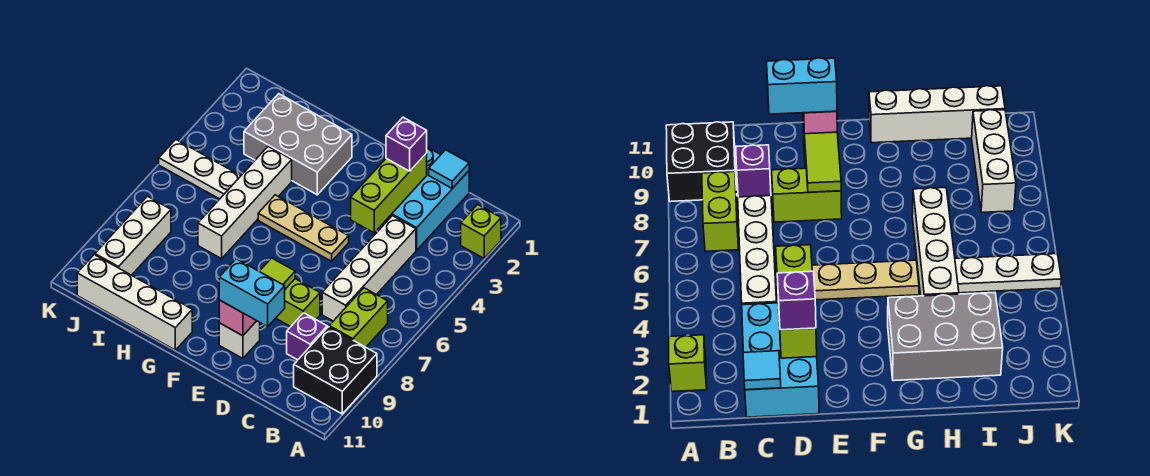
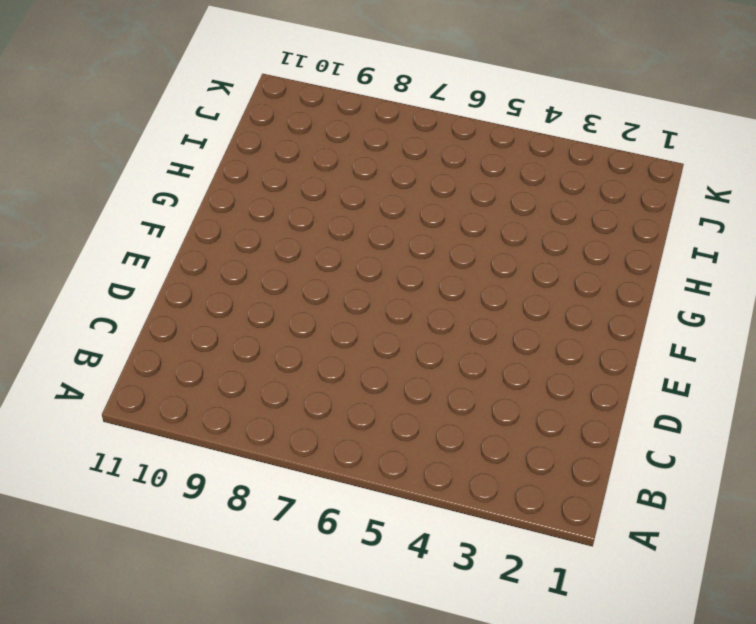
none -> lime 1x1 brick [461,205,501,258]
none -> black 2x2 brick [294,327,377,414]
none -> lime 1x2 brick [329,288,388,347]

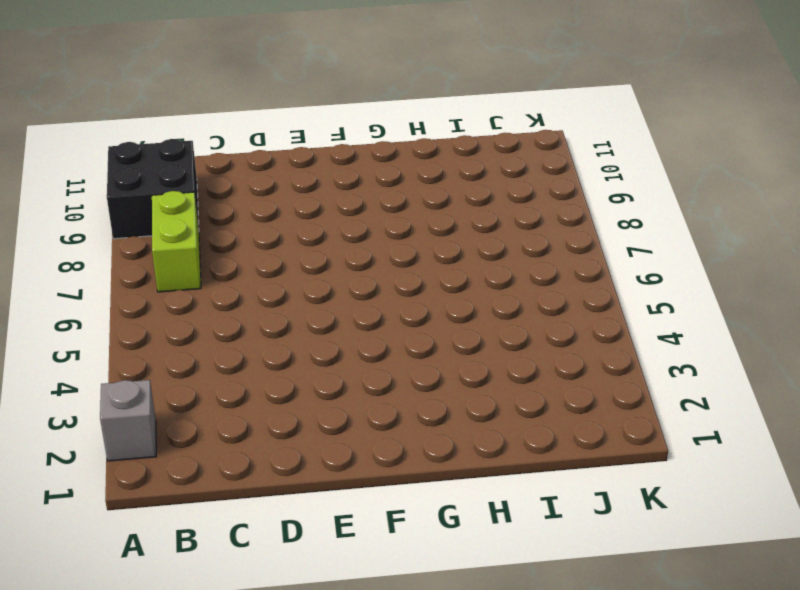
grey 1x1 brick [100,380,156,461] -> lime 1x1 brick [461,205,501,258]
none -> cyan 2x3 brick [378,147,469,250]
none -> white 1x4 brick [322,216,416,321]
none -> purple 1x1 brick [287,313,327,360]

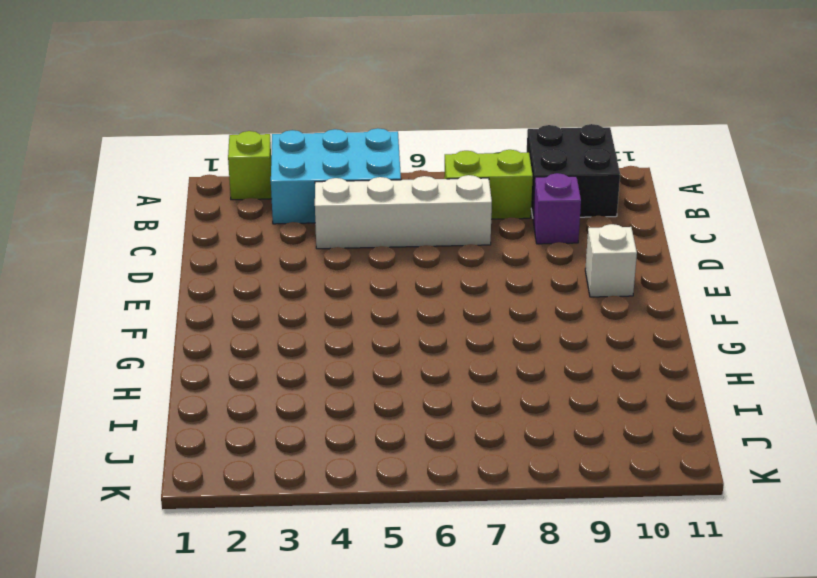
cyan 2x3 brick [271,128,401,224] -> cyan 2x3 brick moved to [378,147,469,250]
none -> lime 1x2 brick [276,279,320,327]
none -> tan 1x3 plate [258,195,349,261]
none -> grey 2x3 brick [244,94,352,195]

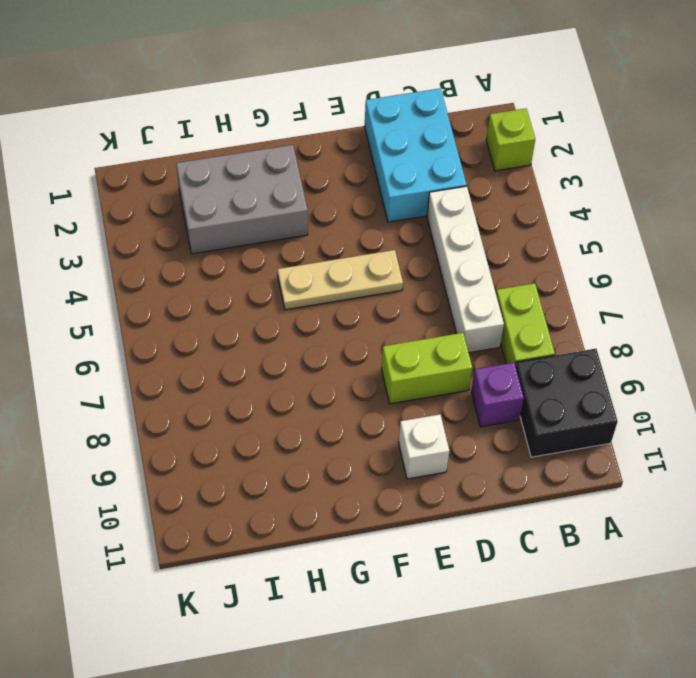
none -> white 1x4 brick [77,255,192,350]
none -> white 1x4 brick [198,146,292,259]
none -> white 1x3 plate [159,140,241,199]

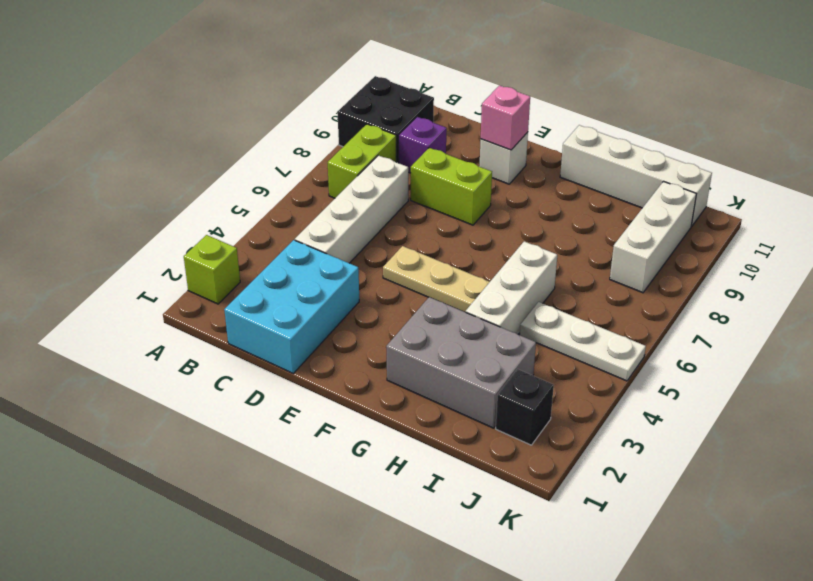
white 1x3 brick [466,241,557,334] -> white 1x4 brick [198,146,292,259]
black 1x1 brick [496,369,554,445] -> none
none -> cyan 1x1 tile [429,150,469,188]
none -> lime 1x3 brick [351,153,427,233]
none -> lime 1x2 tile [259,258,295,289]

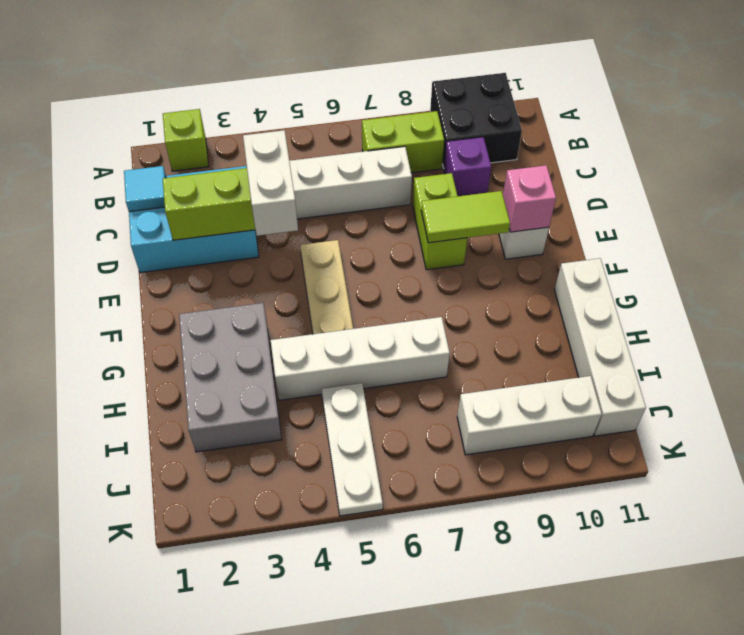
white 1x2 brick [243,130,298,236] -> none
none -> purple 1x1 brick [386,117,427,171]
none -> cyan 1x2 brick [219,259,285,326]

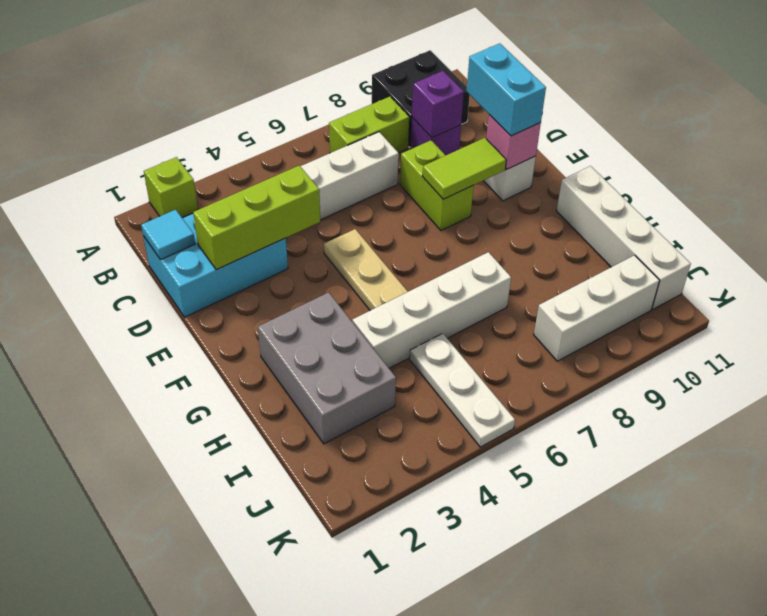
purple 1x1 brick [412,71,464,138] -> purple 1x1 brick moved to [386,117,427,171]

